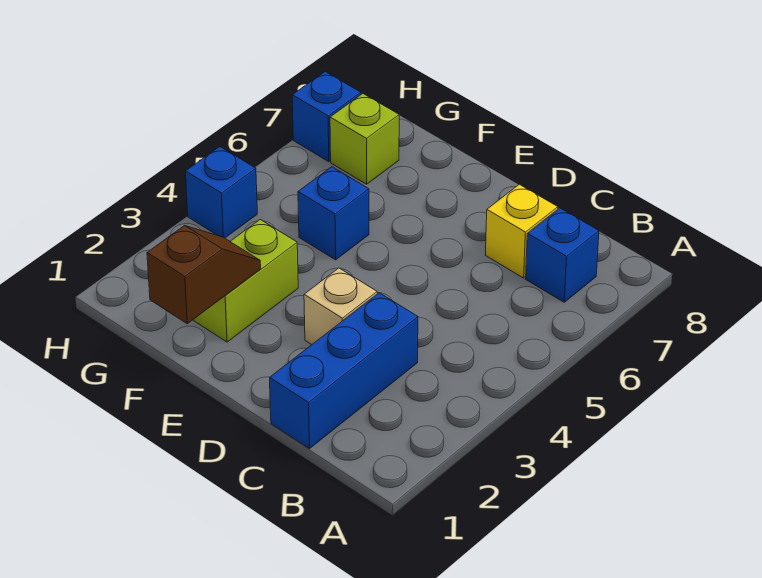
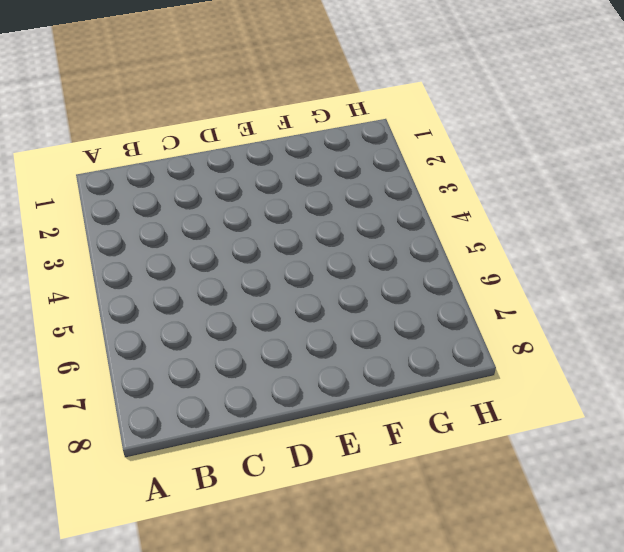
none -> blue 1x1 brick [526,208,599,302]
none -> blue 1x3 brick [270,293,418,449]

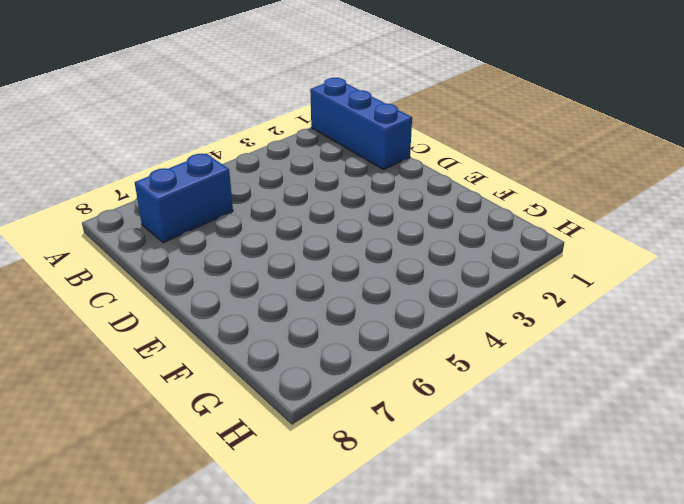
blue 1x3 brick [310,78,412,169] -> blue 1x3 brick turned to [270,293,418,449]
blue 1x2 brick [135,154,233,243] -> blue 1x1 brick [526,208,599,302]
none -> yellow 1x1 brick [486,184,558,278]
none -> tan 1x1 brick [304,268,377,345]

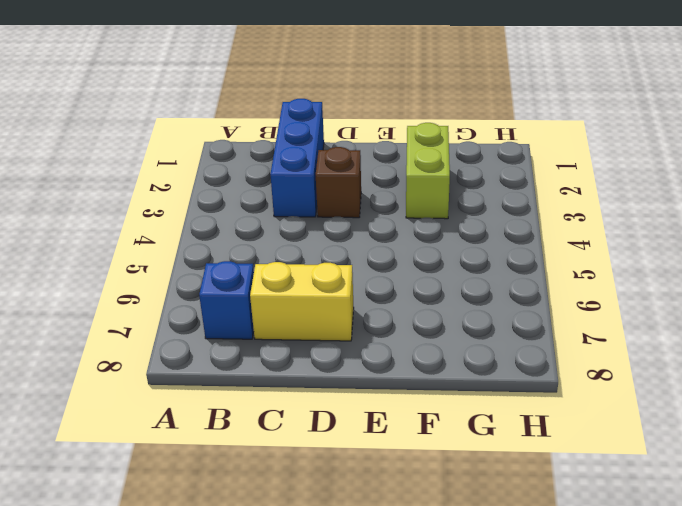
yellow 1x2 brick [250,262,354,341] -> yellow 1x1 brick [486,184,558,278]
brown 1x1 brick [316,147,361,218] -> tan 1x1 brick [304,268,377,345]
none -> blue 1x1 brick [298,167,369,260]
none -> lime 1x1 brick [330,94,399,184]

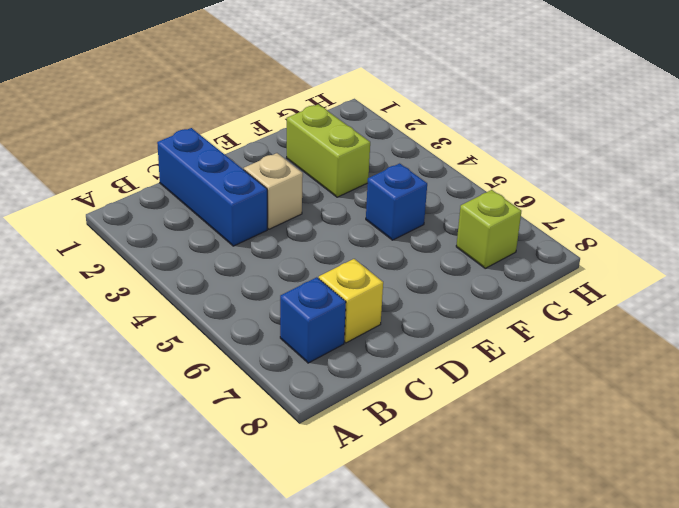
none -> blue 1x1 brick [185,147,257,238]
none -> blue 1x1 brick [292,72,361,162]

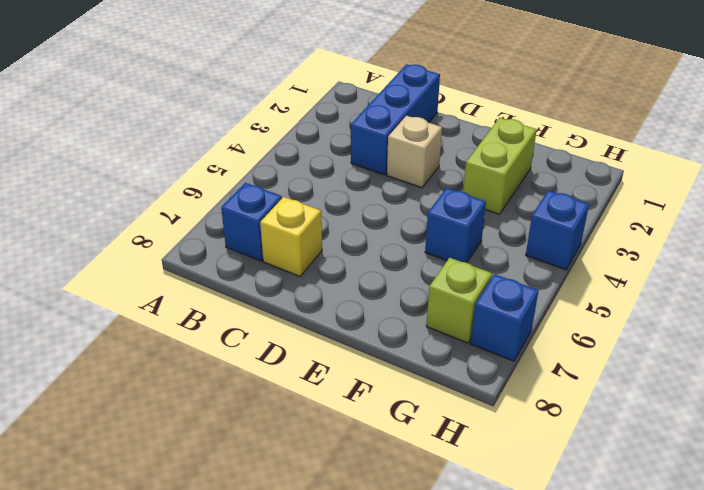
none -> brown 1x2 slope [147,225,261,324]

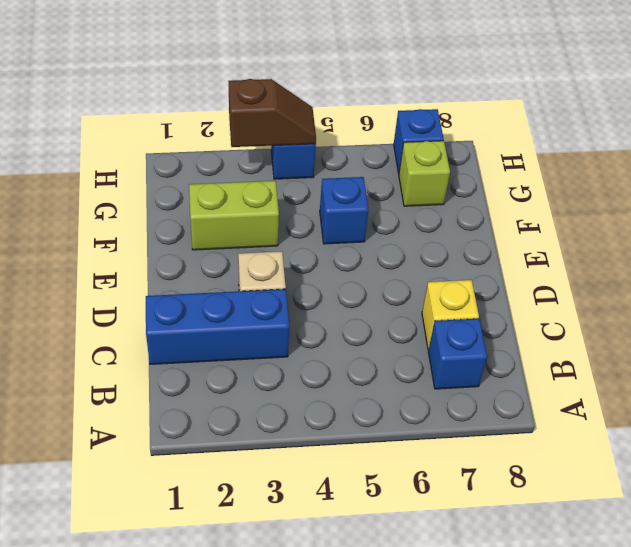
brown 1x2 slope [229,79,316,147] -> brown 1x2 slope moved to [147,225,261,324]

